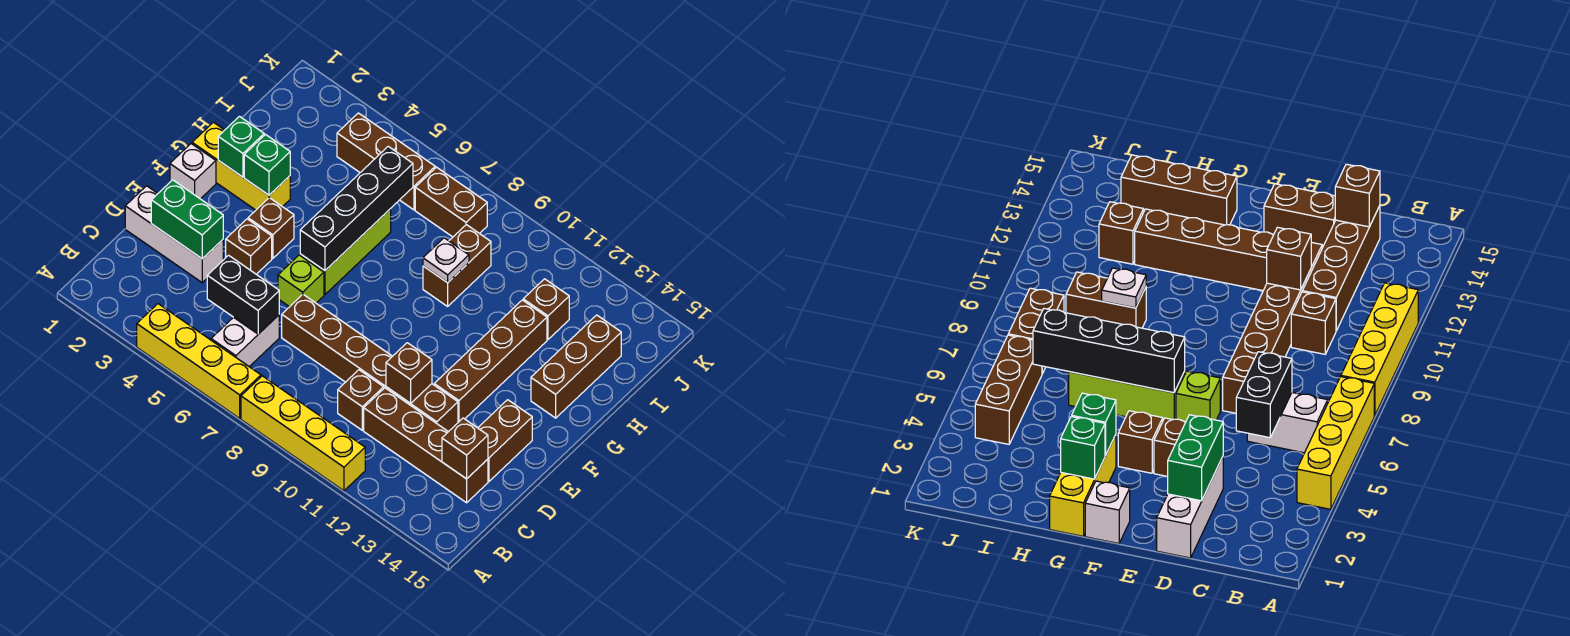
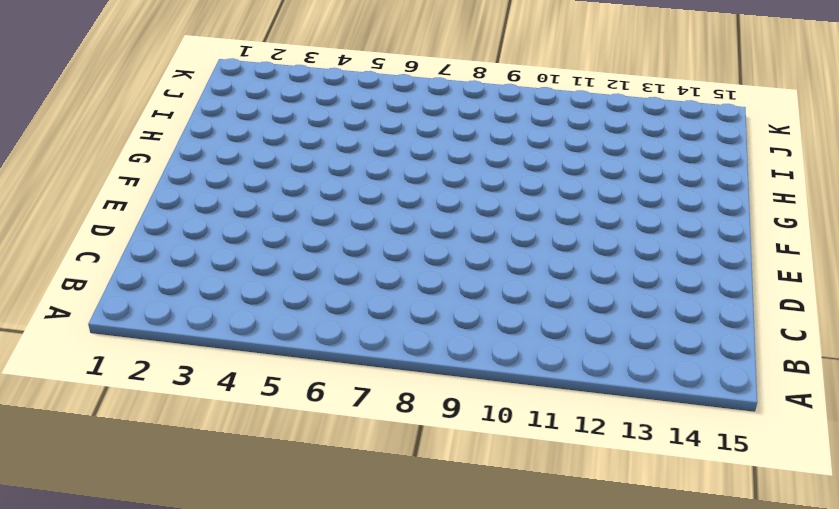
none -> yellow 1x4 brick [137,304,261,418]
none -> yellow 1x4 brick [241,376,365,491]
none -> white 1x2 brick [211,315,279,367]

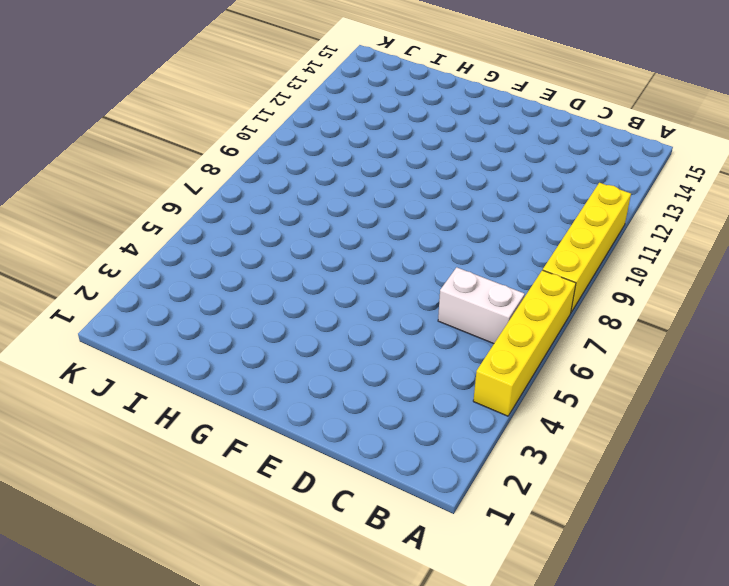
none -> brown 1x1 brick [338,370,384,430]
none -> brown 1x4 brick [364,388,488,503]
none -> white 1x3 brick [125,186,223,283]

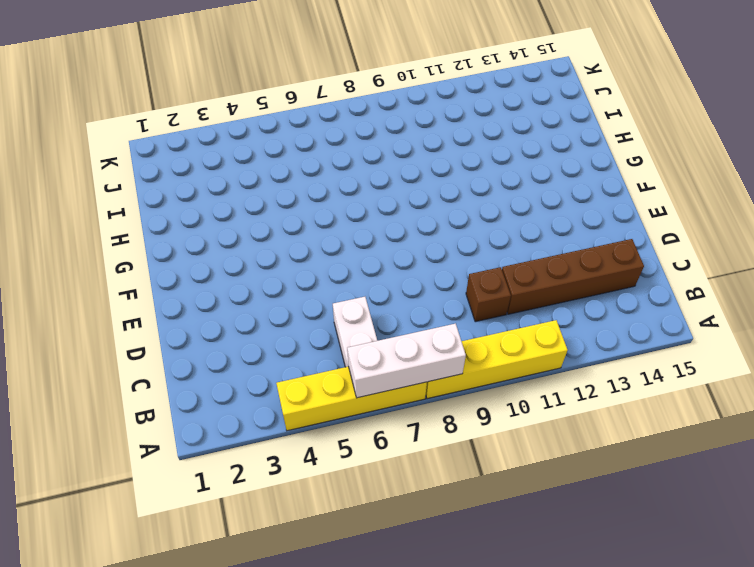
white 1x3 brick [347,323,466,398] -> white 1x3 brick moved to [125,186,223,283]
none -> brown 1x6 brick [282,295,458,432]
none -> brown 1x2 brick [478,400,532,482]
none -> brown 1x1 brick [226,219,272,274]

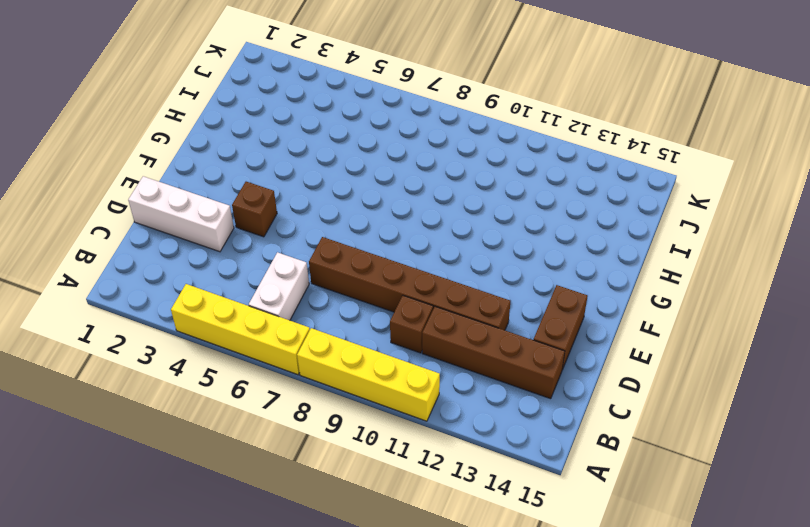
none -> lime 1x1 brick [278,255,324,307]
none -> brown 1x4 brick [434,300,547,422]
none -> white 1x1 brick [170,144,216,199]

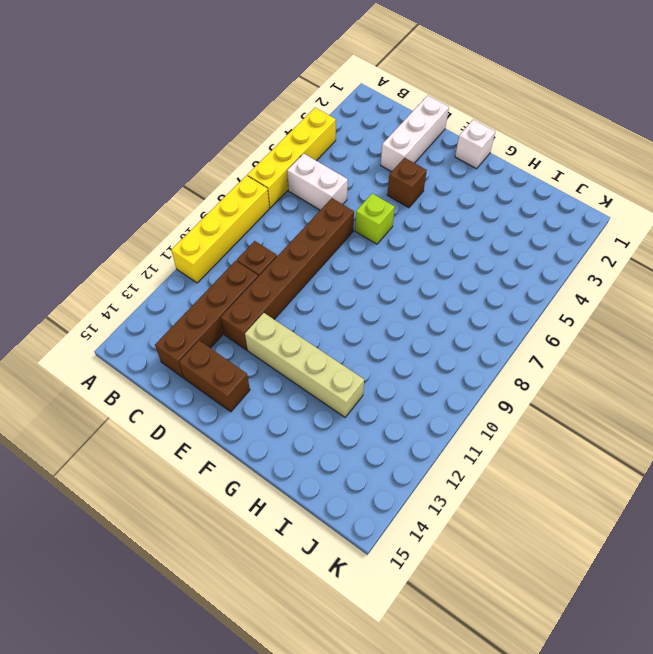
tan 1x4 brick [245,313,364,417] -> brown 1x4 brick [434,300,547,422]
none -> brown 1x1 brick [248,198,294,258]
none -> lime 1x3 brick [300,209,391,294]
none -> yellow 1x3 brick [192,122,290,210]

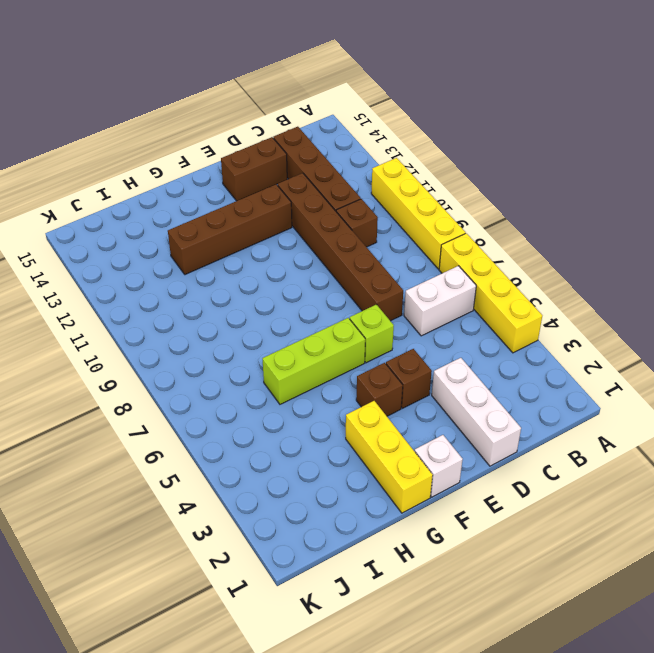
none -> brown 1x3 brick [531,315,621,418]
none -> brown 1x2 brick [423,225,491,306]
none -> brown 1x1 brick [523,279,569,339]

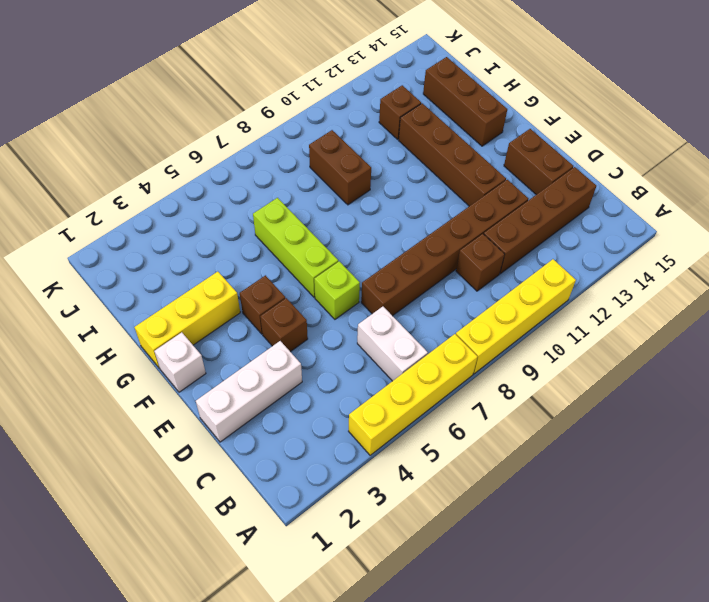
none -> brown 1x3 brick [337,113,435,210]
none -> brown 1x2 brick [415,167,487,237]
none -> black 1x2 brick [207,255,279,334]

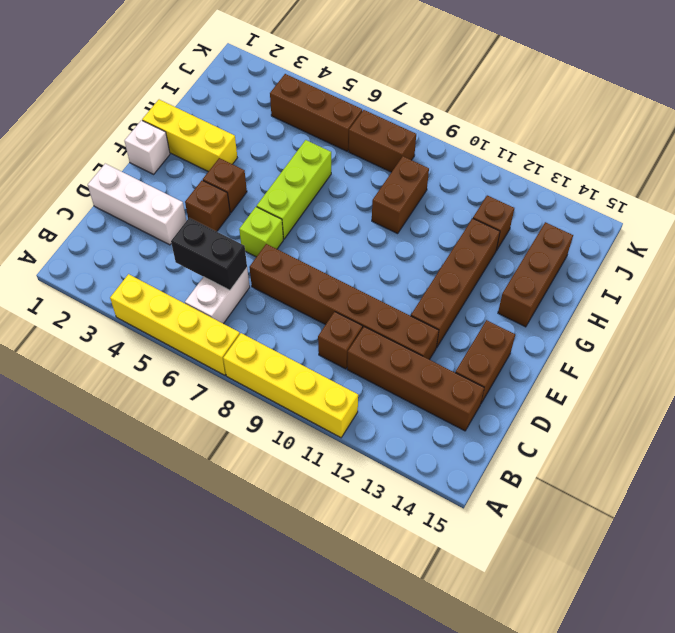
none -> brown 1x1 brick [442,418,488,479]
none -> green 1x2 brick [151,180,223,259]
none -> brown 1x1 brick [386,343,432,403]

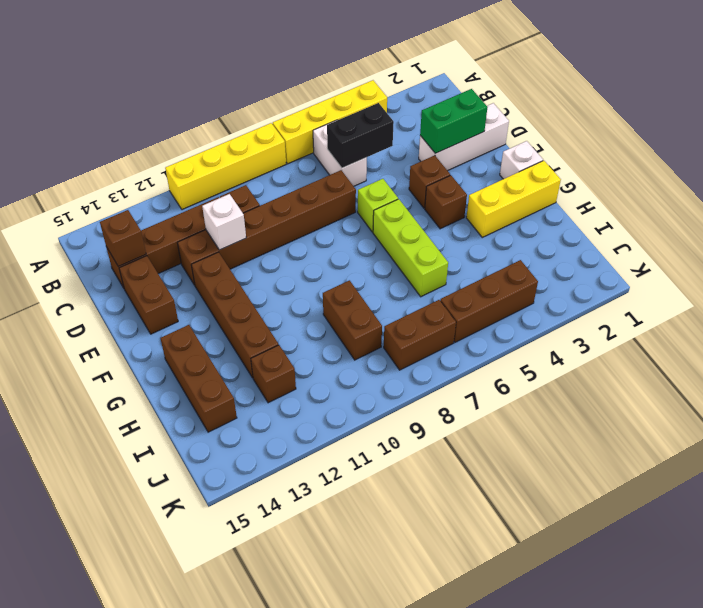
white 1x1 brick [202,194,246,250] -> brown 1x1 brick [386,343,432,403]
none -> black 1x4 brick [300,146,413,271]
none -> green 1x1 brick [218,116,264,177]
none -> green 1x1 brick [244,135,290,195]

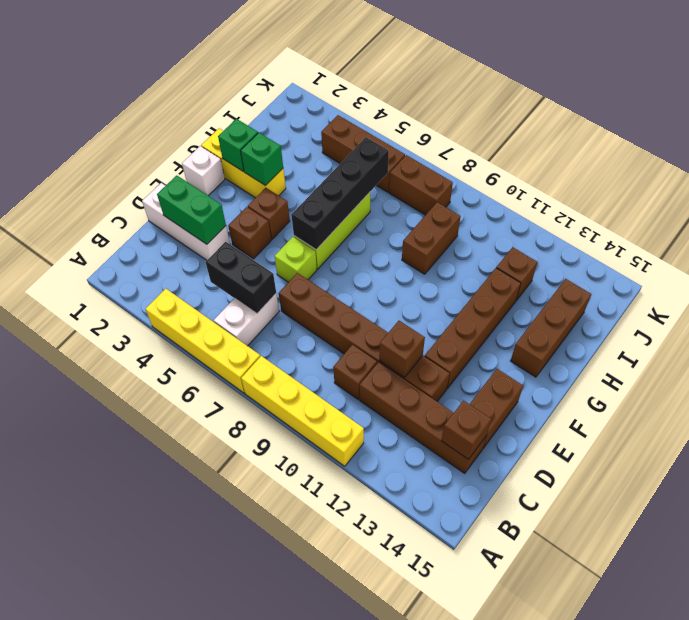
none -> white 1x1 plate [423,238,469,283]

